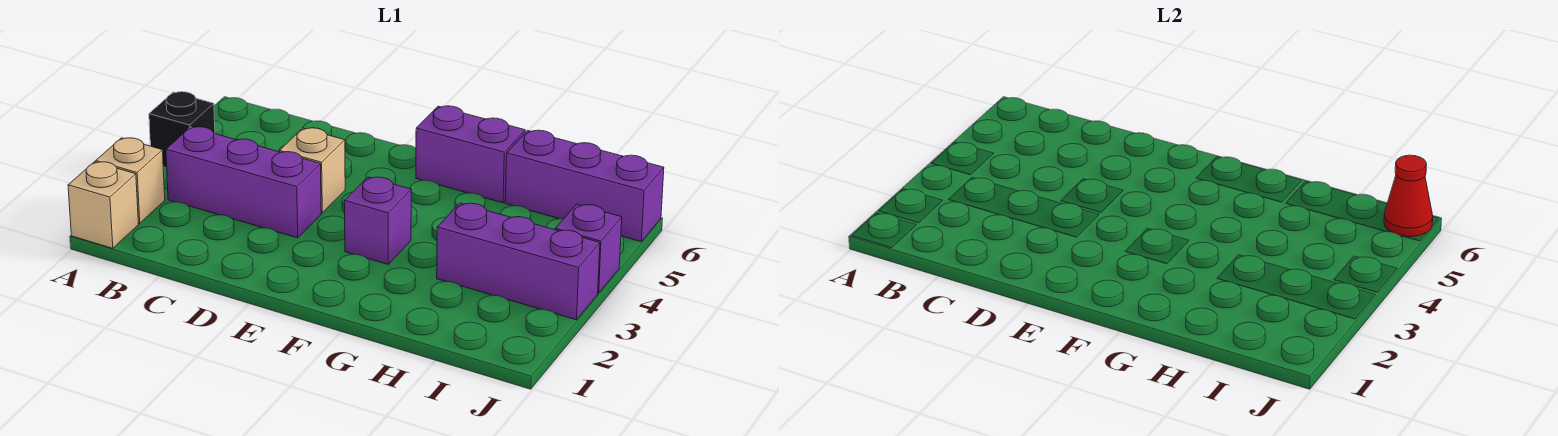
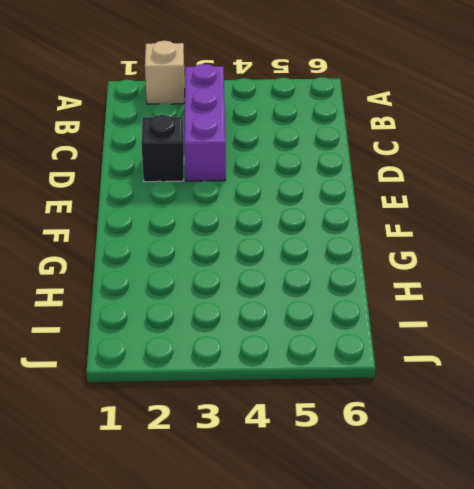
black 1x1 brick [141,115,184,182] -> black 1x1 brick moved to [149,92,215,167]
none -> tan 1x1 brick [68,162,139,248]
none -> tan 1x1 brick [279,128,345,213]

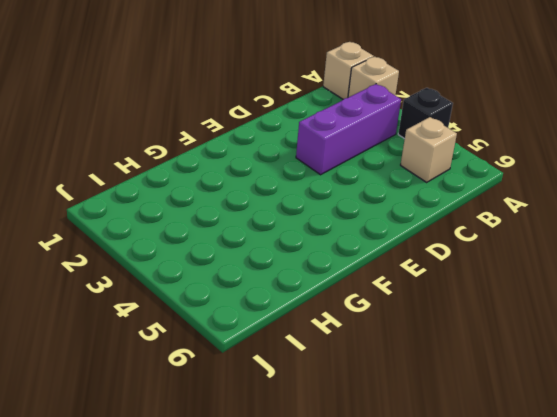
tan 1x1 brick [401,117,457,182] -> tan 1x1 brick moved to [279,128,345,213]
none -> purple 1x1 brick [344,177,411,264]
none -> purple 1x2 brick [416,106,525,203]

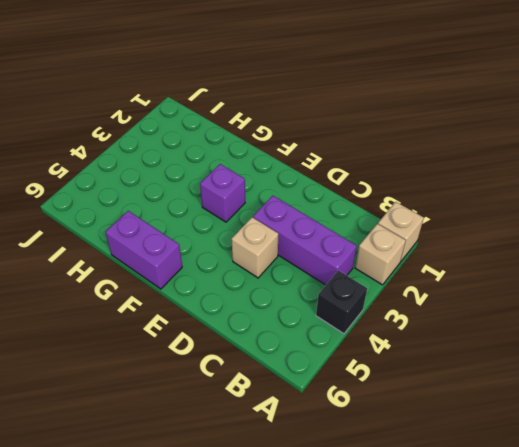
none -> purple 1x3 brick [437,203,600,320]
none -> purple 1x3 brick [505,130,664,242]

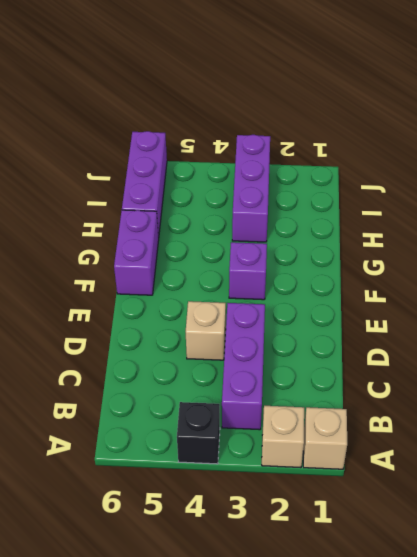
none -> purple 1x1 brick [555,204,622,293]
none -> red 1x1 cone [1384,155,1433,237]

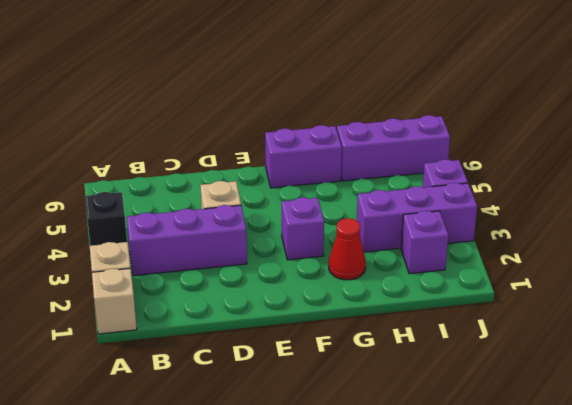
red 1x1 cone [329,218,366,280] -> red 1x1 cone moved to [1384,155,1433,237]
purple 1x1 brick [401,211,448,274] -> none

